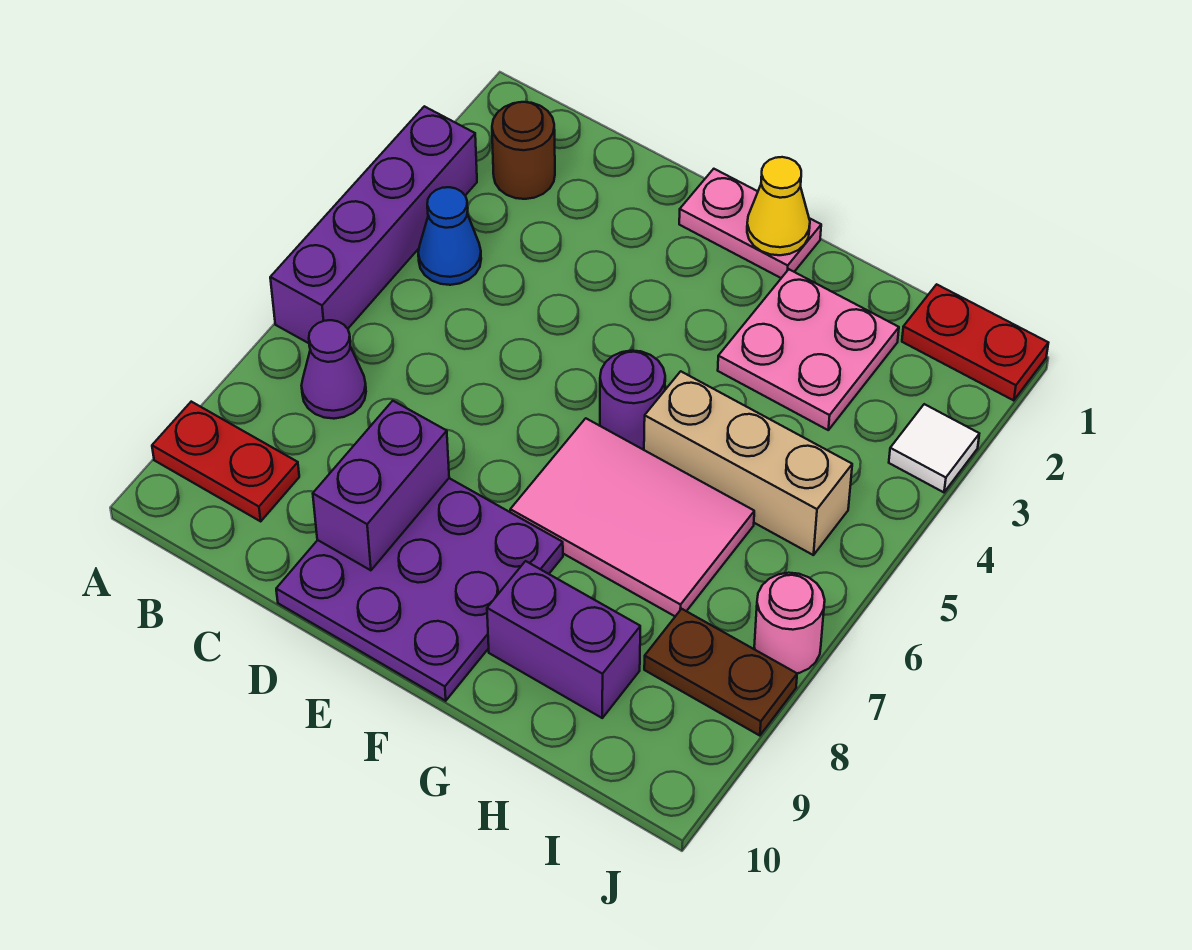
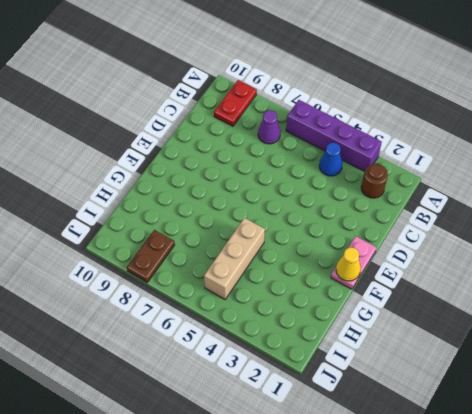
none -> purple 3x3 plate [276,478,563,701]
none -> purple 1x1 round brick [600,351,665,449]
none -> pink 2x3 tile [510,418,754,616]

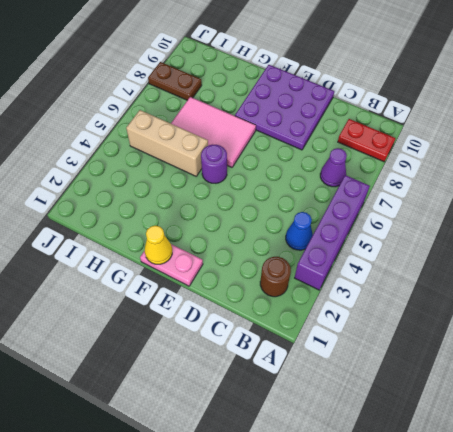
none -> pink 2x2 plate [718,269,899,430]
none -> purple 1x2 brick [487,561,640,718]
none -> red 1x2 plate [902,284,1048,401]

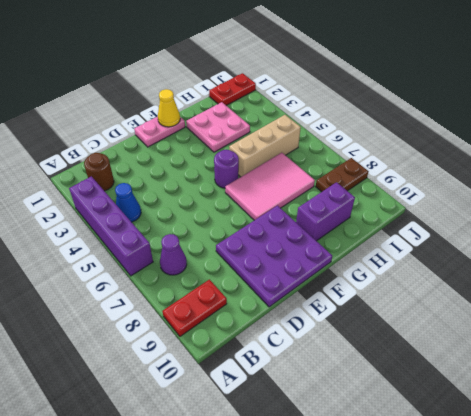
none -> white 1x1 tile [889,404,979,492]
none -> pink 1x1 round brick [754,573,825,673]
none -> purple 1x2 brick [313,401,449,570]

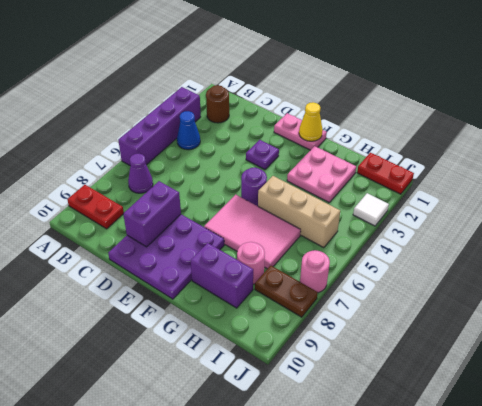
purple 1x1 plate [246,140,279,169] -> none
pink 1x1 round brick [237,242,265,284] -> none

